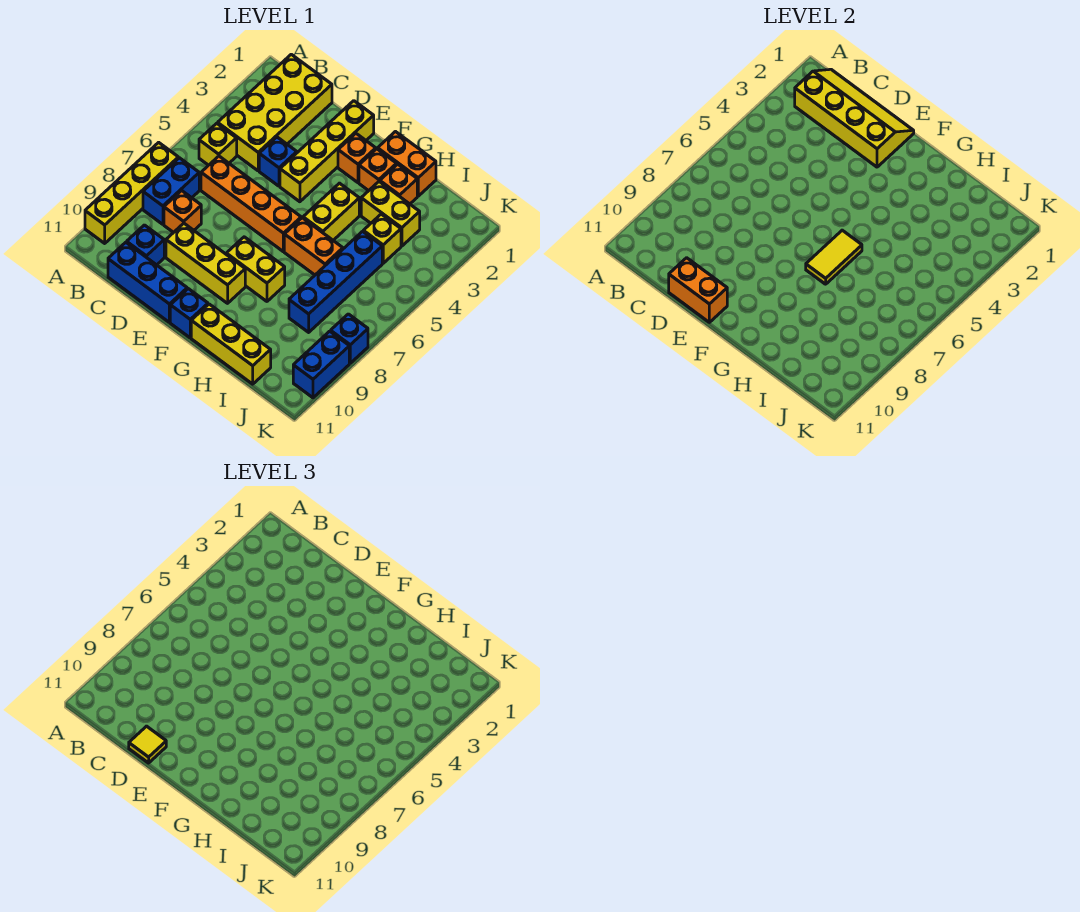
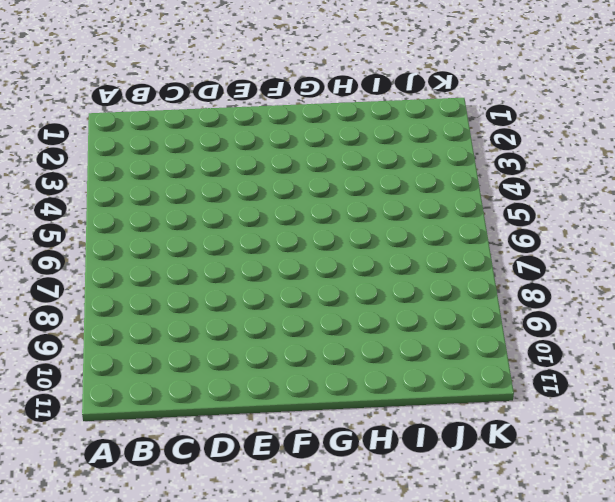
none -> yellow 1x4 brick [85,142,178,243]
none -> yellow 2x4 brick [218,54,332,171]
none -> yellow 1x1 brick [199,123,237,165]

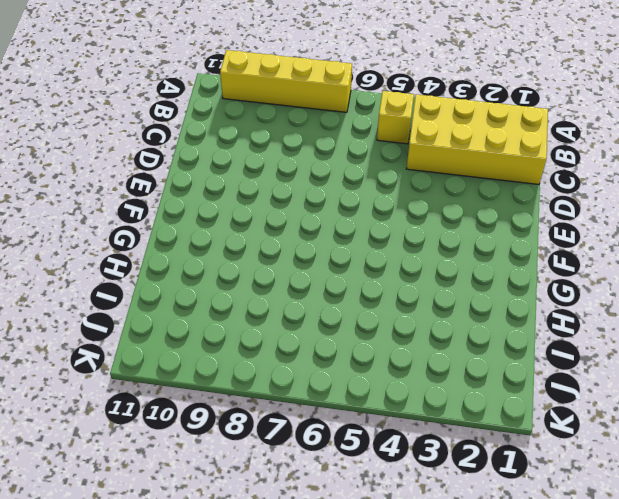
none -> blue 1x2 brick [143,158,199,224]
none -> orange 1x4 brick [201,156,301,252]
none -> orange 1x1 brick [164,191,201,233]

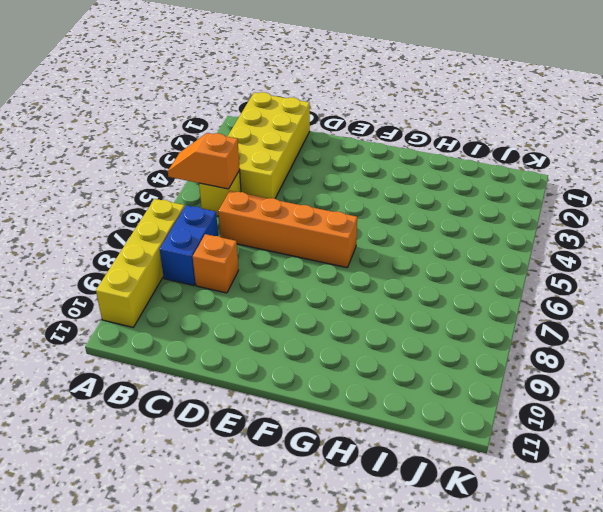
orange 1x2 slope [168,133,240,189] -> none
none -> blue 1x1 brick [127,225,164,265]
none -> blue 1x3 brick [108,242,187,322]
none -> blue 1x1 brick [259,137,297,186]

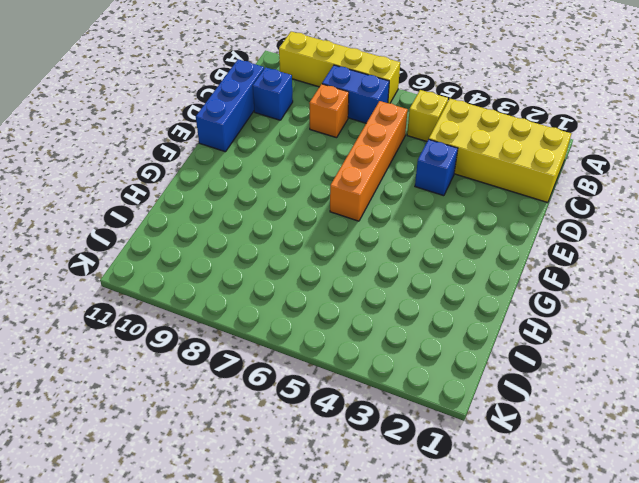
none -> yellow 1x3 brick [166,223,245,303]
none -> yellow 1x4 brick [280,101,374,202]
none -> orange 1x1 brick [338,134,376,183]

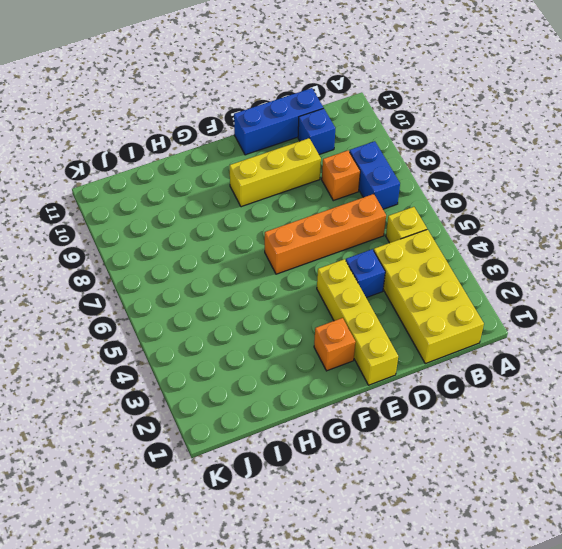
none -> yellow 1x4 brick [85,142,178,243]
none -> yellow 1x2 brick [226,237,285,301]
none -> blue 1x1 brick [170,289,208,338]

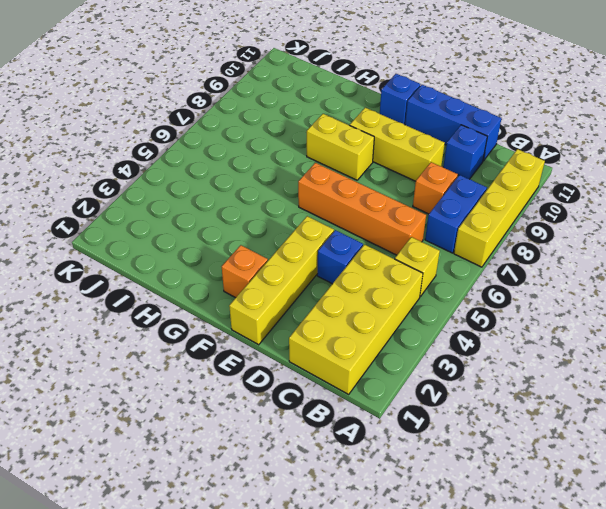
none -> orange 1x2 brick [378,132,436,196]
none -> orange 1x1 brick [359,149,397,191]
none -> yellow 1x2 brick [303,183,359,240]

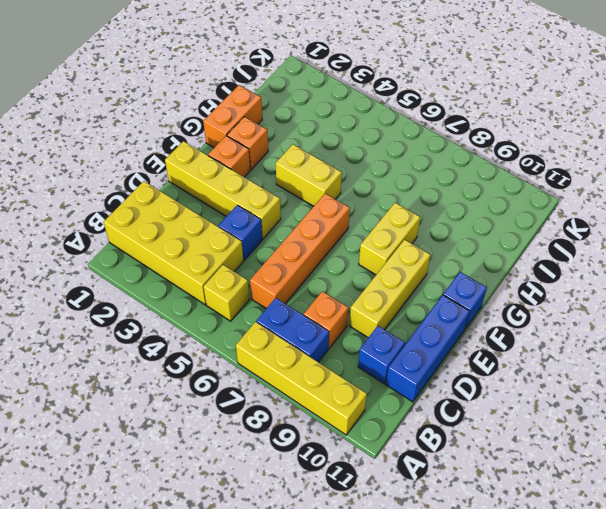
none -> orange 1x2 brick [284,218,343,275]
none -> yellow 1x3 brick [191,304,271,384]
none -> orange 1x1 brick [380,164,417,204]

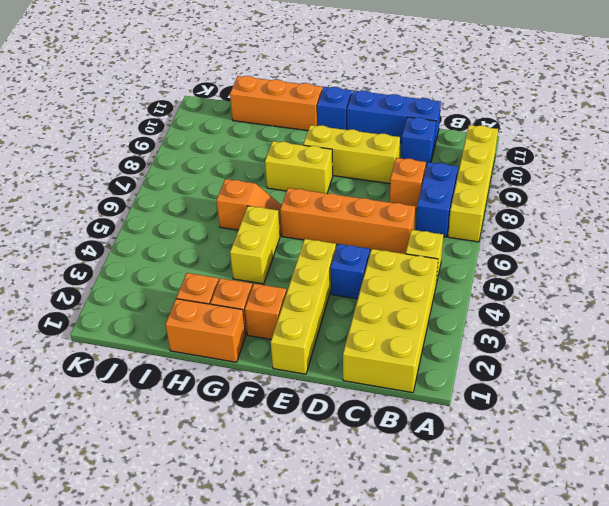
orange 1x2 slope [217,179,282,236] -> orange 1x2 brick [284,218,343,275]
orange 1x3 brick [230,76,322,131] -> yellow 1x3 brick [191,304,271,384]
none -> yellow 1x2 brick [361,182,420,246]
none -> yellow 1x1 brick [363,214,401,263]
none -> blue 1x4 brick [289,231,382,332]

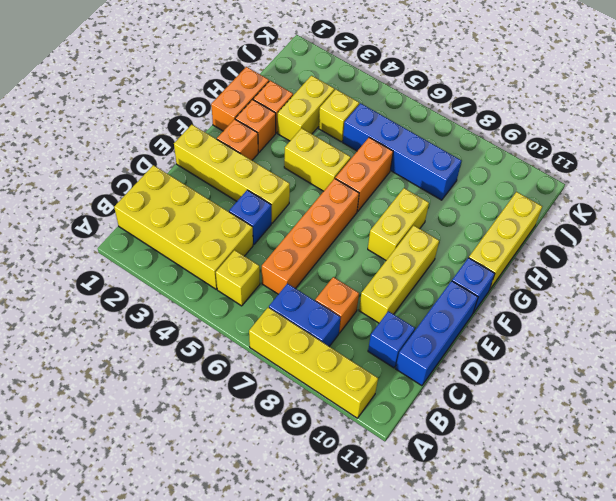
none -> blue 1x1 brick [331,314,368,363]
none -> blue 1x2 brick [293,331,349,398]
none -> yellow 2x4 slope [795,69,914,167]

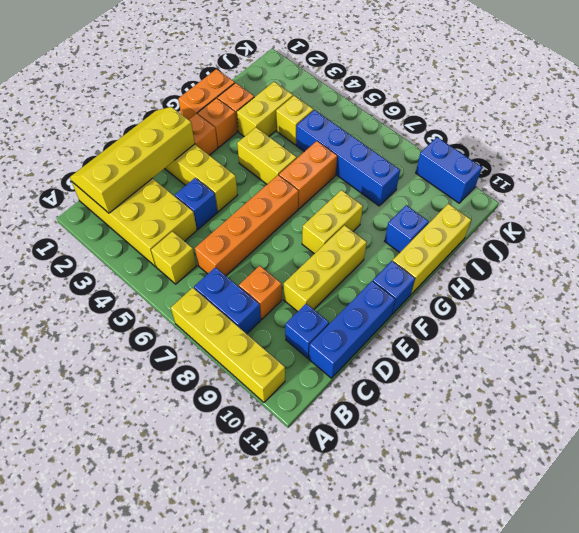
blue 1x1 brick [385,205,429,253] -> blue 1x1 brick moved to [331,314,368,363]
none -> orange 1x2 brick [669,258,727,322]
none -> yellow 1x2 tile [806,230,862,284]
none -> yellow 1x1 tile [129,726,166,763]

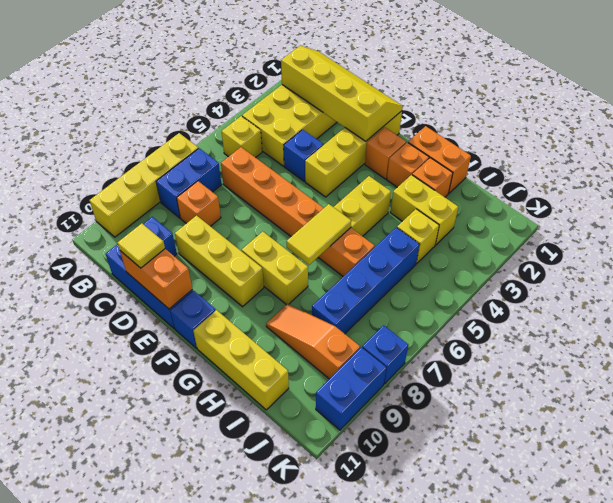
orange 1x3 slope [266,304,360,379] -> none

